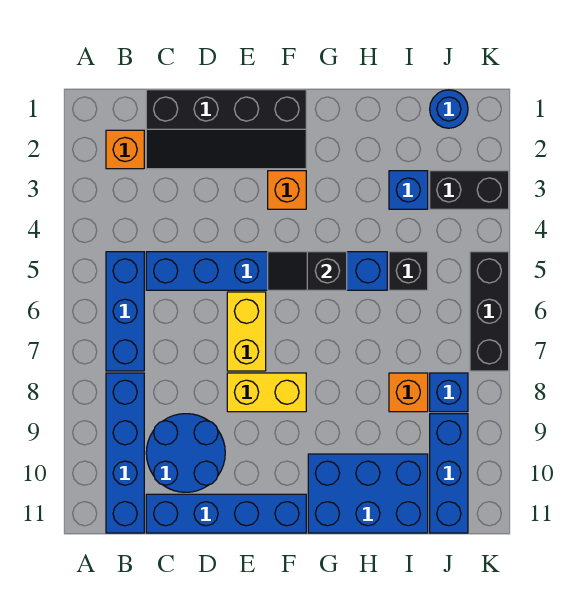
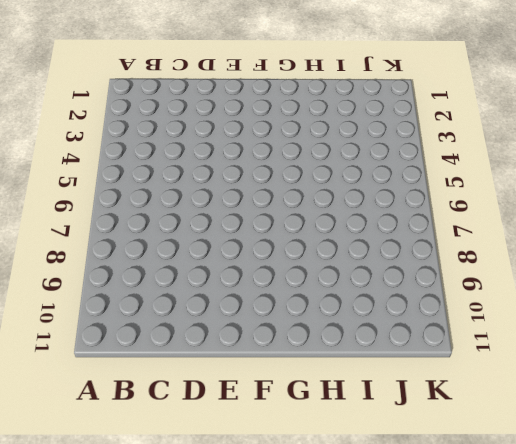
none -> orange 1x1 brick [106,130,144,169]
none -> blue 1x3 brick [106,252,144,371]
none -> blue 1x4 brick [106,373,144,533]

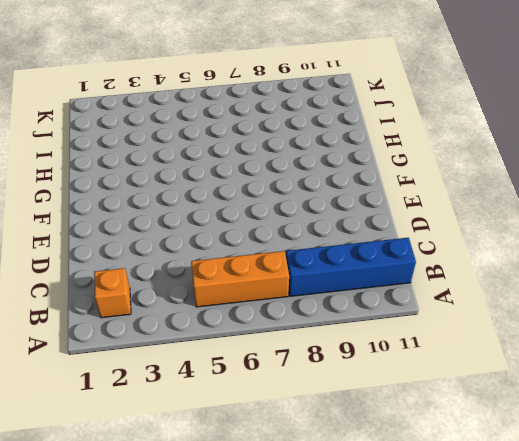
orange 1x3 brick [191,251,289,307] -> blue 1x3 brick [106,252,144,371]
none -> black 2x4 slope [146,90,306,169]
none -> blue 1x6 brick [146,252,387,290]
none -> blue 2x2 round brick [146,414,225,492]

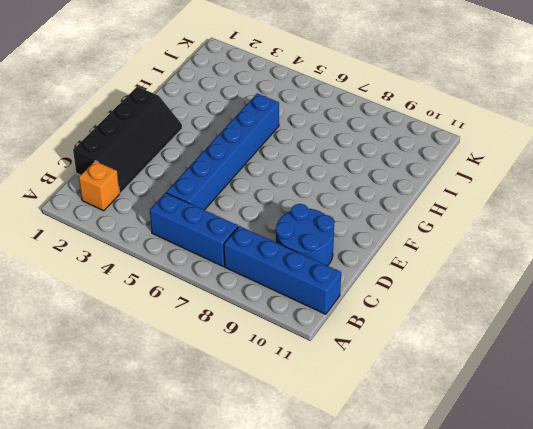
none -> blue 1x4 brick [146,494,306,533]
none -> yellow 1x2 brick [227,292,266,371]
none -> yellow 1x2 brick [227,373,306,412]

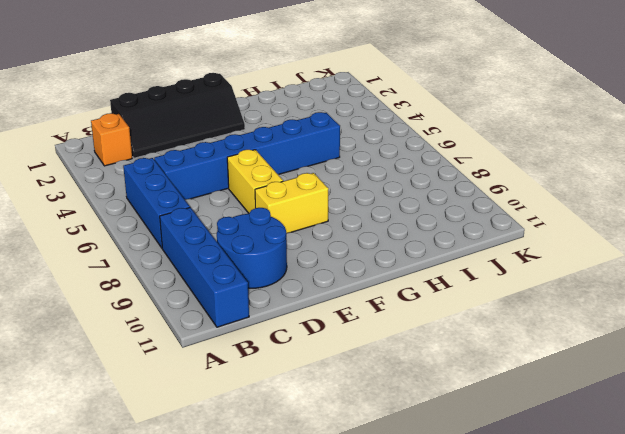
none -> blue 1x4 brick [146,494,306,533]
none -> orange 1x1 brick [268,171,306,209]
none -> blue 2x3 brick [308,454,428,533]

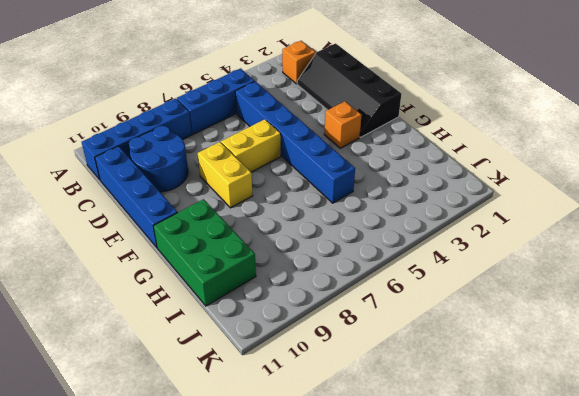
green 2x3 brick [153,199,256,306] -> blue 2x3 brick [308,454,428,533]
none -> blue 1x1 brick [389,171,428,209]
none -> black 1x1 brick [389,252,428,290]
none -> orange 1x1 brick [389,373,428,412]

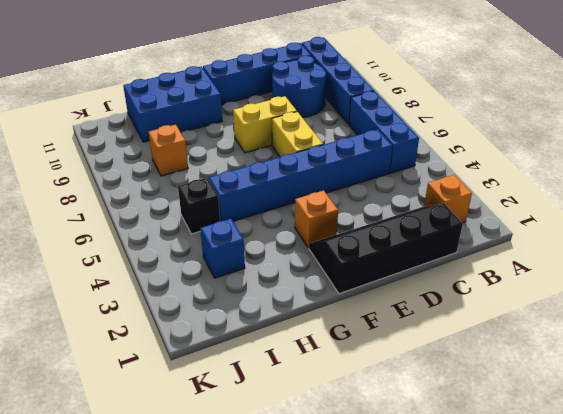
none -> blue 1x1 round brick [430,90,468,128]
none -> black 1x2 brick [430,171,509,209]
none -> blue 1x1 brick [430,373,468,412]

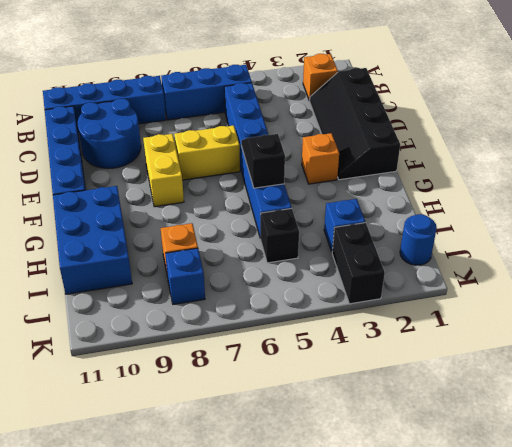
none -> blue 1x3 brick [430,414,468,533]
none -> black 1x3 brick [470,252,509,371]

